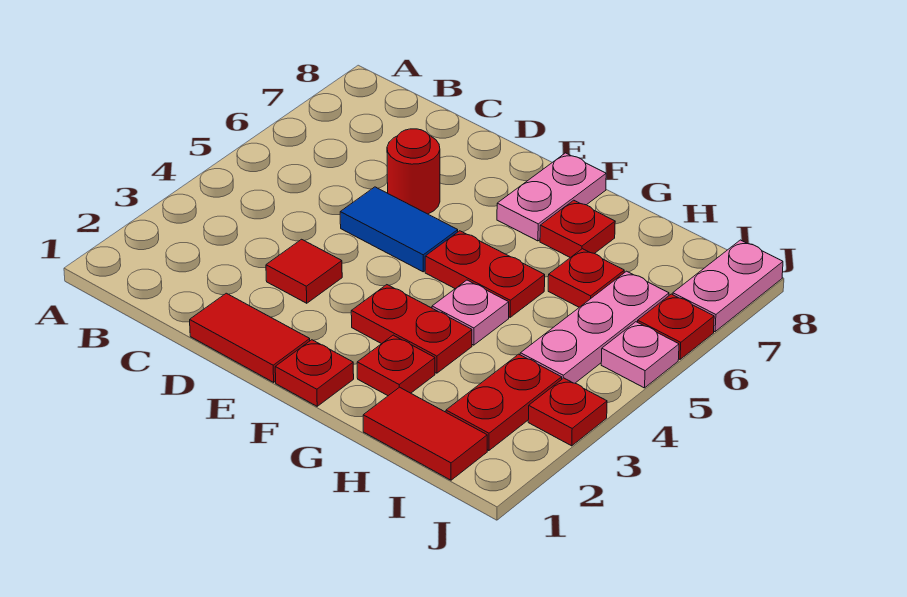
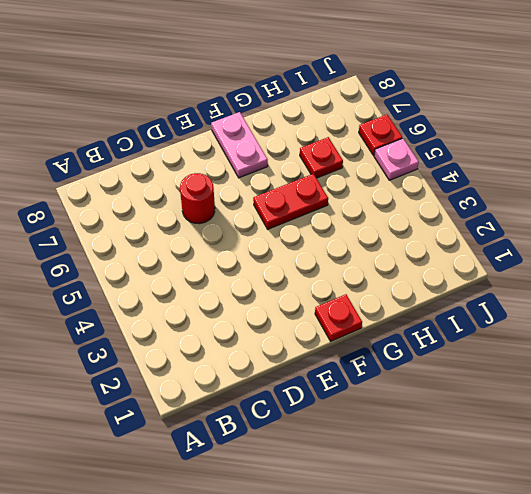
none -> red 1x2 tile [190,293,310,382]
none -> red 1x1 tile [266,239,342,303]
none -> blue 1x2 tile [340,187,458,272]

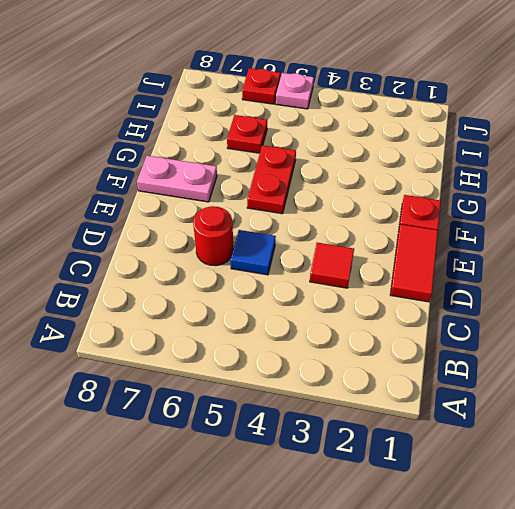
blue 1x1 tile [231,230,276,275] -> blue 1x2 tile [340,187,458,272]
none -> red 1x2 plate [351,285,472,373]
none -> red 1x1 plate [357,335,435,396]
none -> pink 1x1 plate [432,280,509,345]

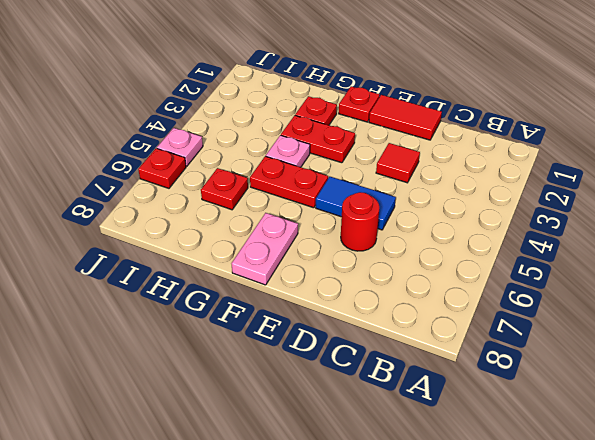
none -> red 1x1 plate [540,200,615,258]
none -> red 1x2 tile [363,387,487,480]
none -> red 1x2 plate [446,354,562,451]

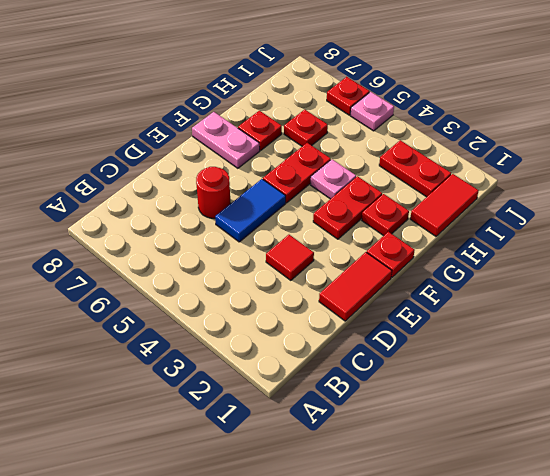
none -> pink 1x3 plate [520,271,669,383]
none -> red 1x1 plate [528,378,607,446]
none -> pink 1x2 plate [673,240,783,332]

